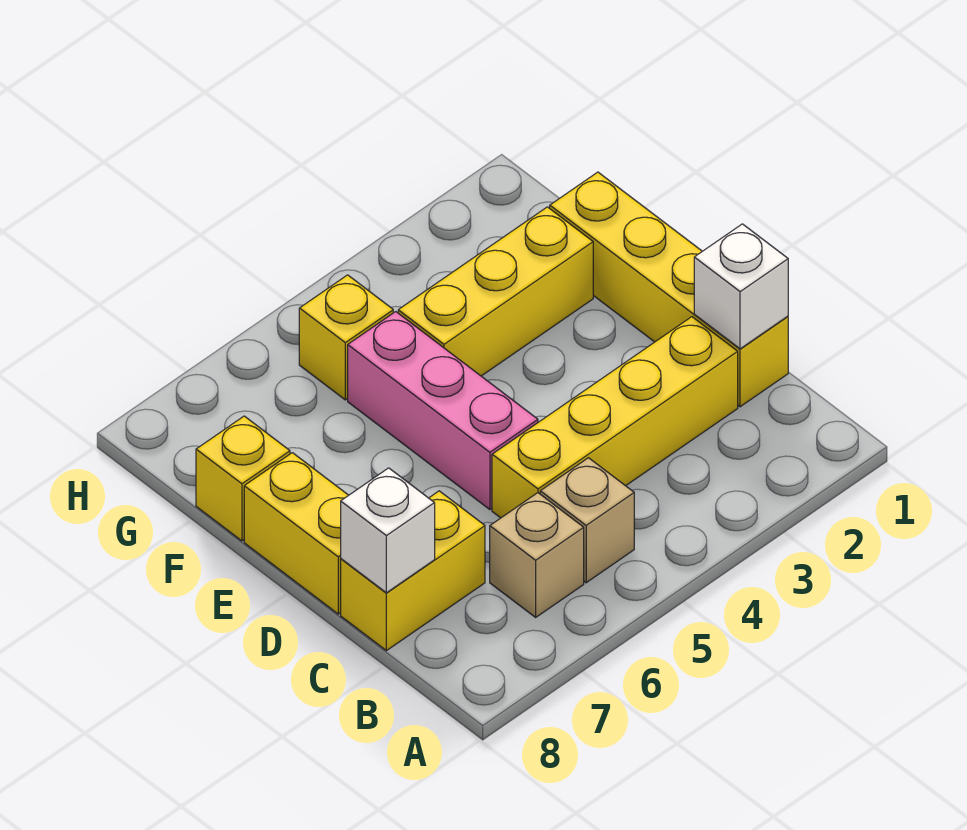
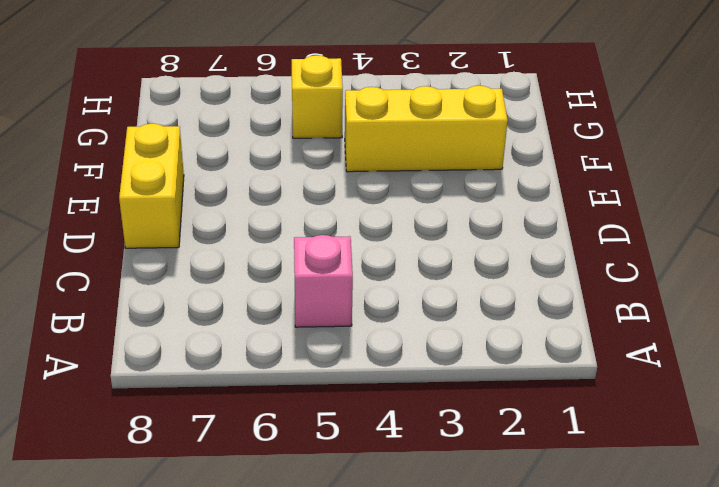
pink 1x1 brick [294,235,353,327] -> tan 1x1 brick [540,458,634,583]
none -> tan 1x1 brick [490,493,584,617]
none -> yellow 1x4 brick [550,172,788,407]
none -> yellow 1x4 brick [492,317,738,518]

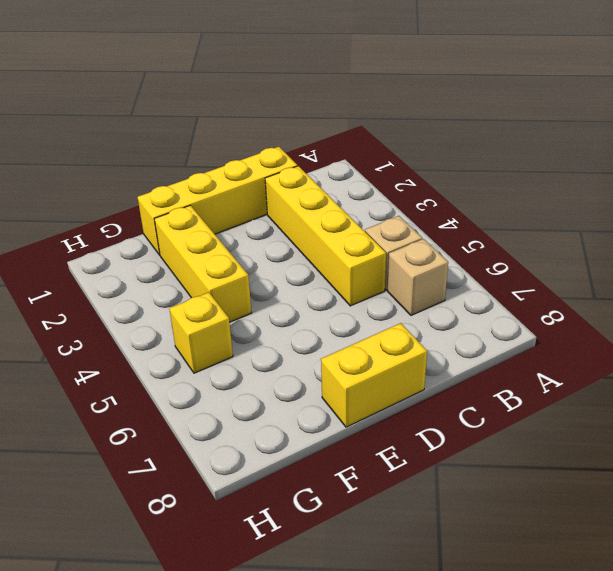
none -> yellow 1x2 brick [341,491,485,651]
none -> pink 1x3 brick [348,312,538,509]
none -> yellow 1x1 brick [196,416,290,541]

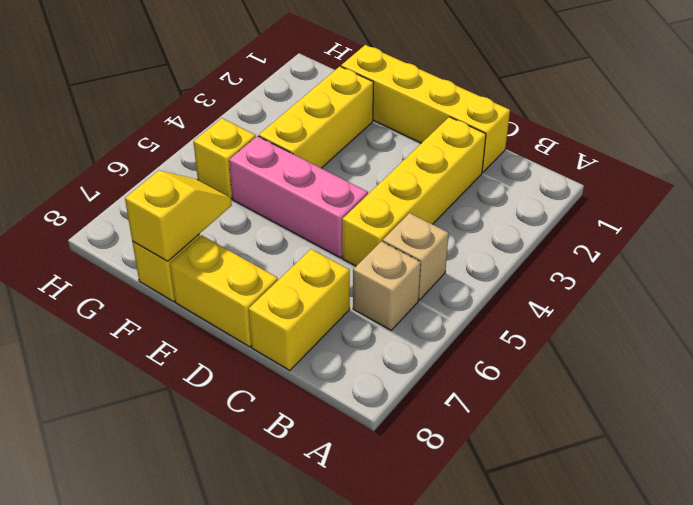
yellow 1x2 slope [125,171,232,261] -> none
none -> white 1x1 brick [694,224,788,349]
none -> white 1x1 brick [341,468,435,593]

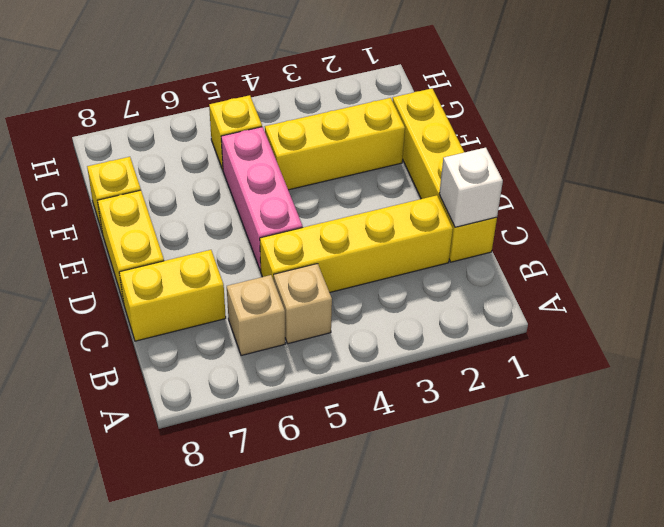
none -> white 1x1 brick [341,468,435,593]

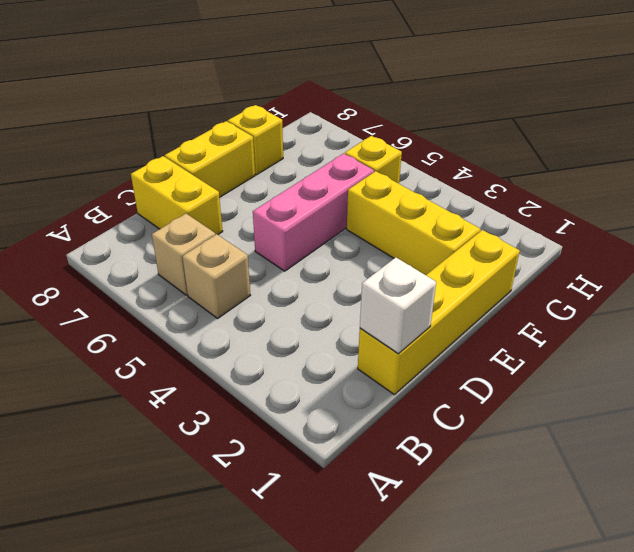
none -> yellow 1x4 brick [492,317,738,518]
none -> white 1x1 brick [341,468,435,593]

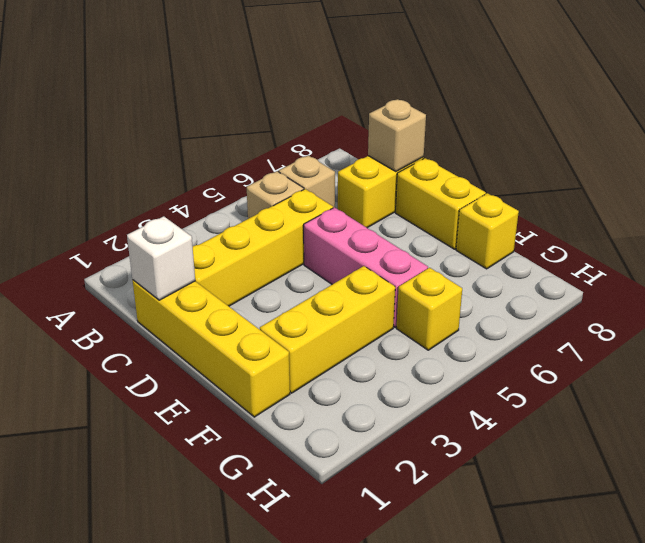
tan 1x1 brick [368,99,426,172] -> white 1x1 brick [341,468,435,593]

